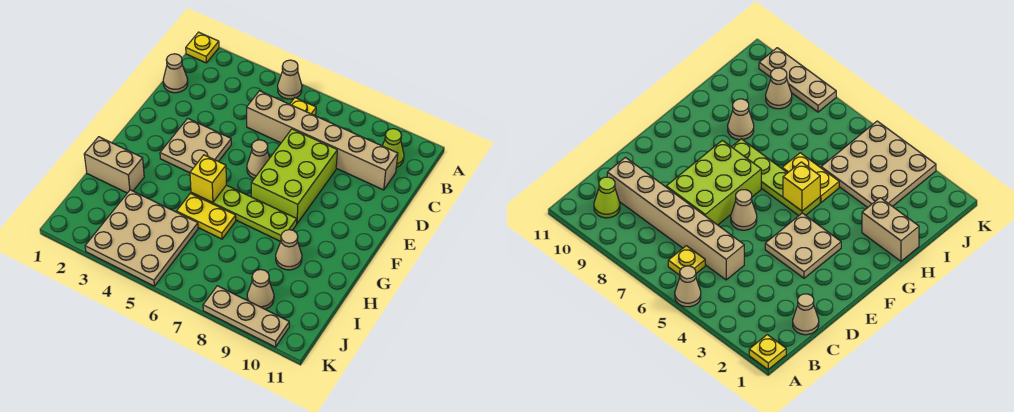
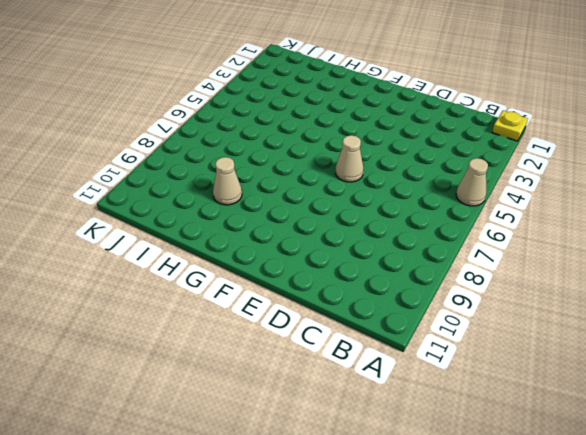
none -> yellow 1x1 plate [290,98,316,115]
none -> lime 1x1 cone [382,129,404,168]
none -> tan 1x1 cone [163,54,188,93]

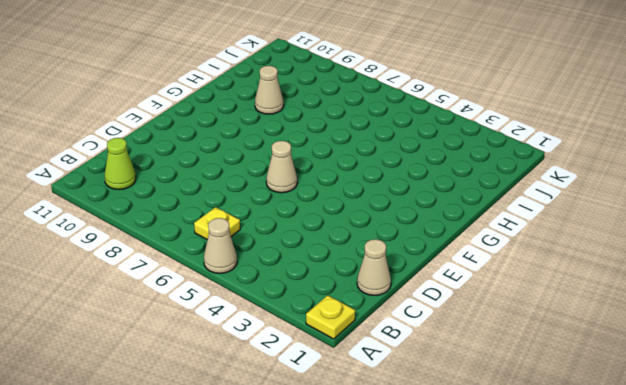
none -> tan 1x6 brick [247,91,398,190]
none -> lime 2x3 brick [251,129,337,223]
none -> tan 2x2 plate [160,118,231,173]

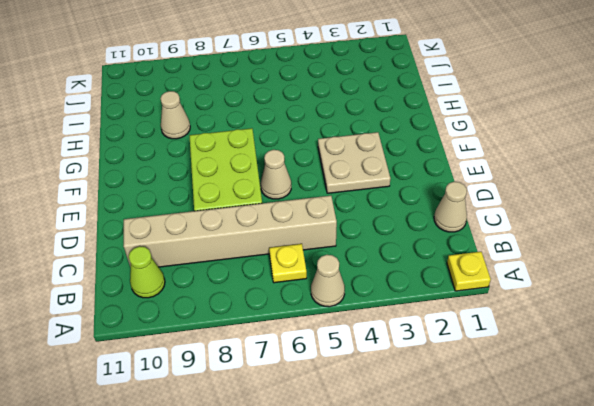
none -> lime 1x4 plate [191,185,297,242]
none -> tan 1x2 brick [84,137,144,193]
none -> yellow 1x2 plate [177,193,236,239]

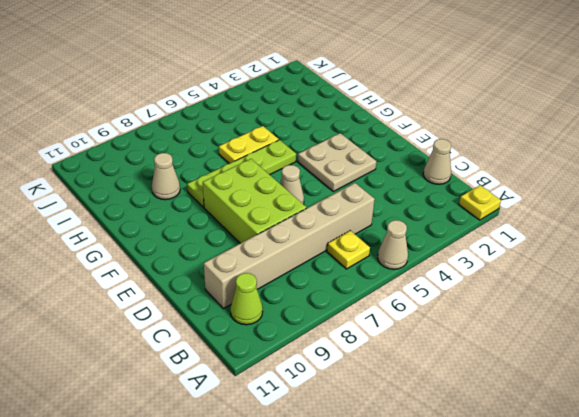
none -> tan 1x2 brick [84,137,144,193]
none -> tan 3x3 plate [85,190,198,286]
none -> tan 1x1 cone [247,269,274,309]

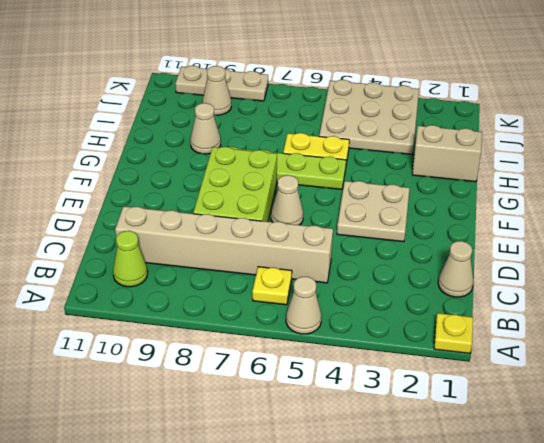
none -> yellow 1x1 brick [190,155,226,203]

